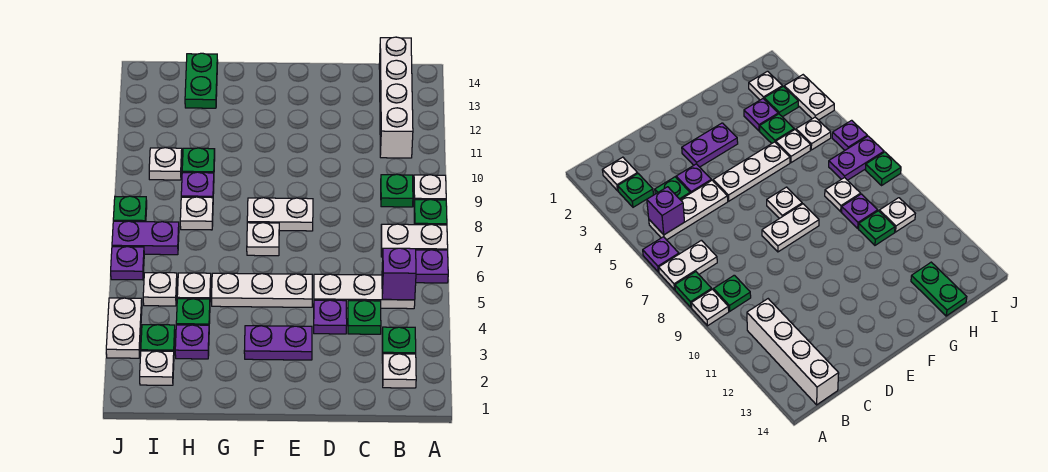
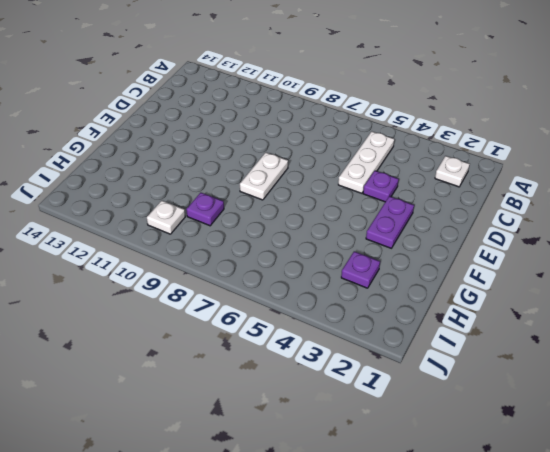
none -> purple 1x1 plate [416,250,448,283]
none -> white 1x2 plate [381,224,448,257]
none -> green 1x1 plate [414,199,447,225]
none -> white 1x1 plate [414,175,446,201]

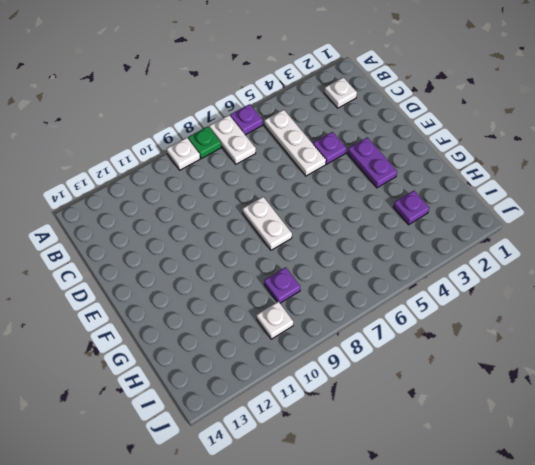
none -> green 1x1 plate [382,327,416,360]
none -> green 1x1 plate [381,174,413,207]
none -> white 1x4 brick [379,37,413,158]
none -> green 1x1 plate [348,301,381,334]

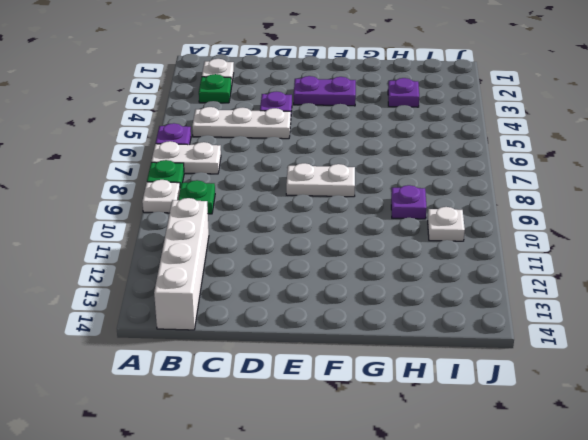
none -> green 1x1 plate [348,301,381,334]
none -> white 1x3 plate [212,273,312,307]
none -> white 1x1 plate [247,223,279,256]
none -> green 1x1 plate [176,299,210,325]

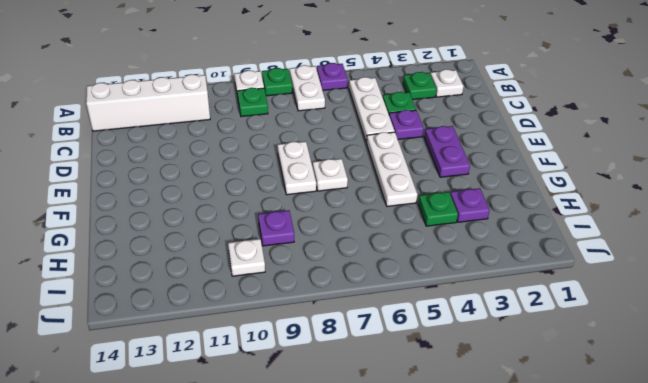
none -> white 1x1 plate [177,273,211,299]
none -> white 1x1 plate [180,197,213,230]
none -> green 1x1 plate [182,148,215,173]
none -> green 1x2 plate [185,53,218,108]

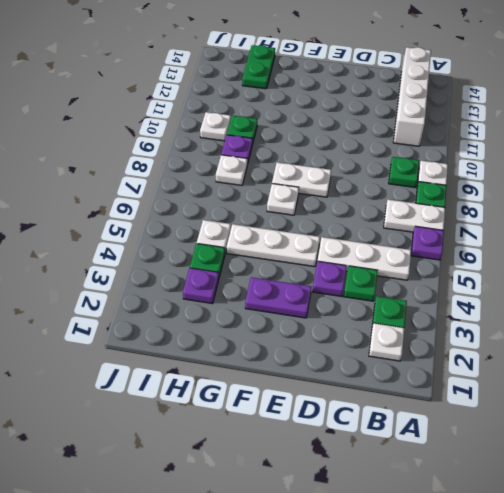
none -> white 1x1 plate [140,351,174,385]
none -> green 1x1 plate [141,325,175,351]
none -> white 1x1 plate [143,273,177,306]
none -> purple 1x2 plate [112,221,179,255]

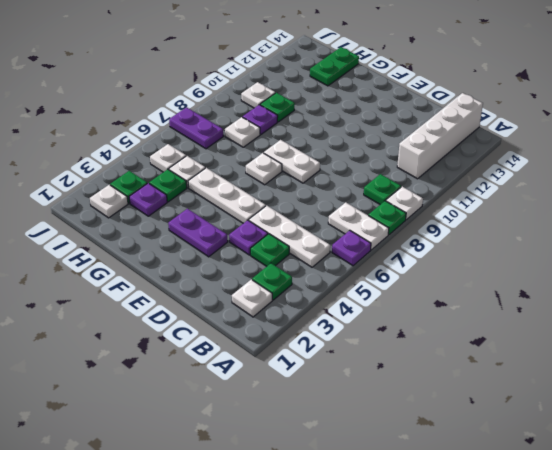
none -> white 1x2 plate [106,298,142,358]
none -> purple 1x1 plate [111,247,144,280]
none -> green 1x1 plate [113,196,147,222]
none -> purple 1x1 brick [382,248,416,300]

